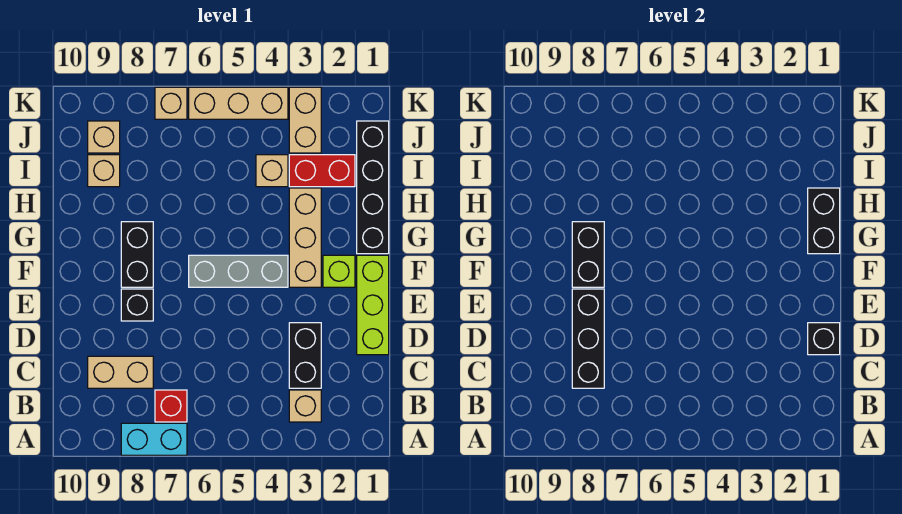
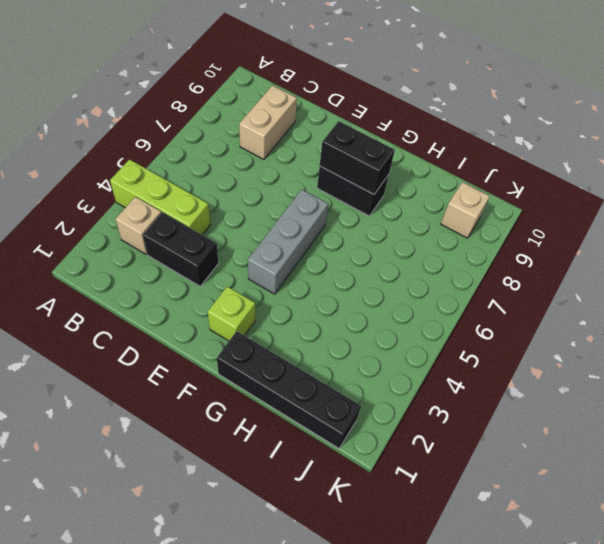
lime 1x3 brick [110,159,211,235] -> lime 1x3 brick moved to [357,255,389,355]
none -> cyan 1x2 brick [121,423,187,455]
none -> red 1x1 brick [155,390,187,422]
none -> black 1x1 brick [121,289,153,321]

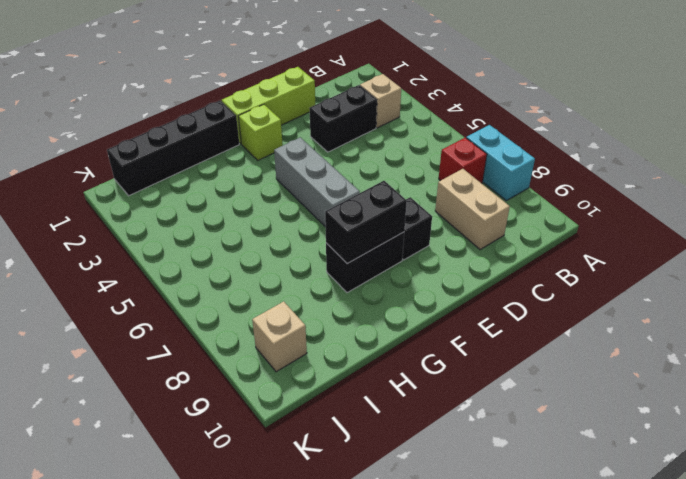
none -> tan 1x3 brick [289,188,321,287]
none -> red 1x2 brick [289,155,355,187]
none -> tan 1x1 brick [256,155,288,187]

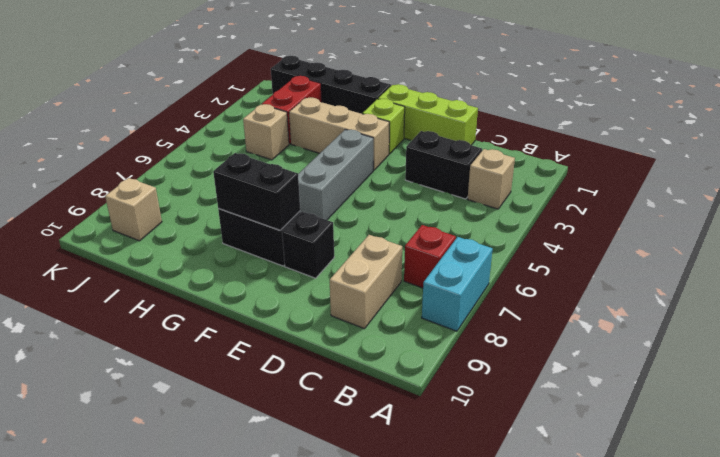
none -> tan 1x1 brick [88,155,120,187]
none -> tan 1x2 brick [289,87,321,153]
none -> tan 1x3 brick [189,87,288,119]

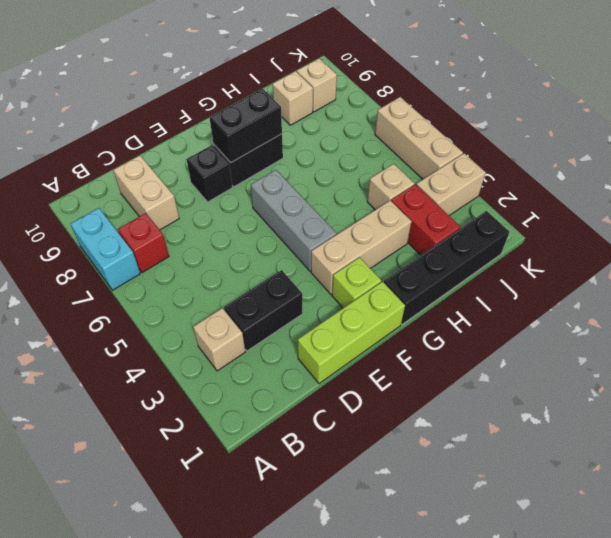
none -> tan 1x1 brick [155,87,187,119]
none -> black 1x3 brick [572,289,604,388]
none -> black 1x1 brick [808,323,840,355]

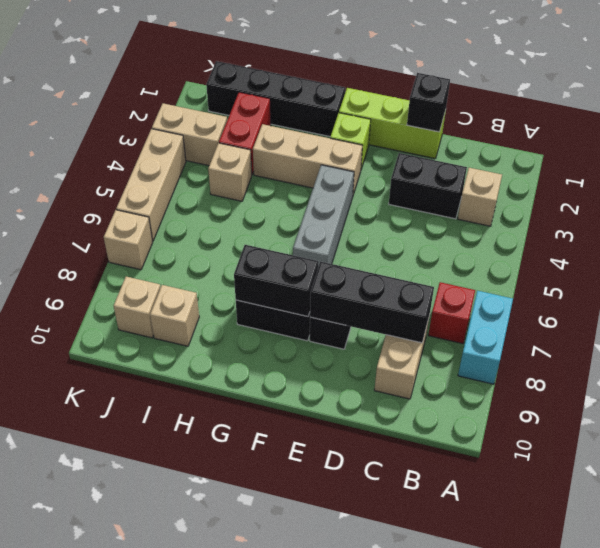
none -> black 1x2 brick [808,188,840,254]

